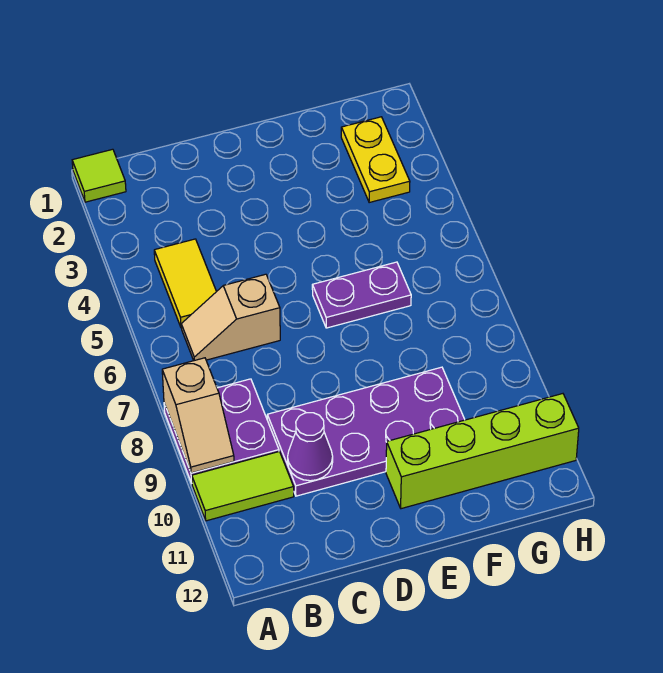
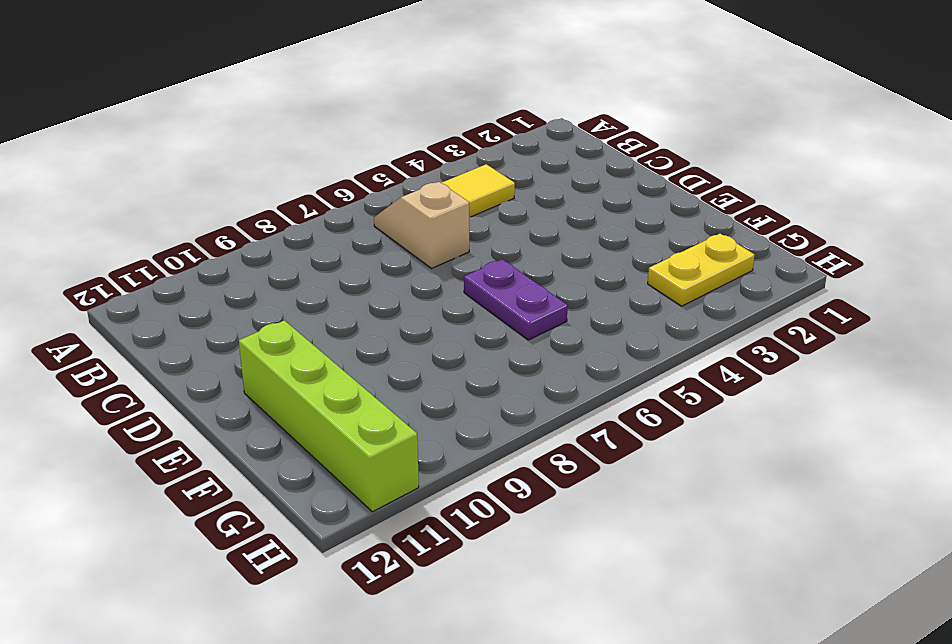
none -> lime 1x1 tile [72,149,126,202]
none -> purple 2x2 plate [164,379,279,483]

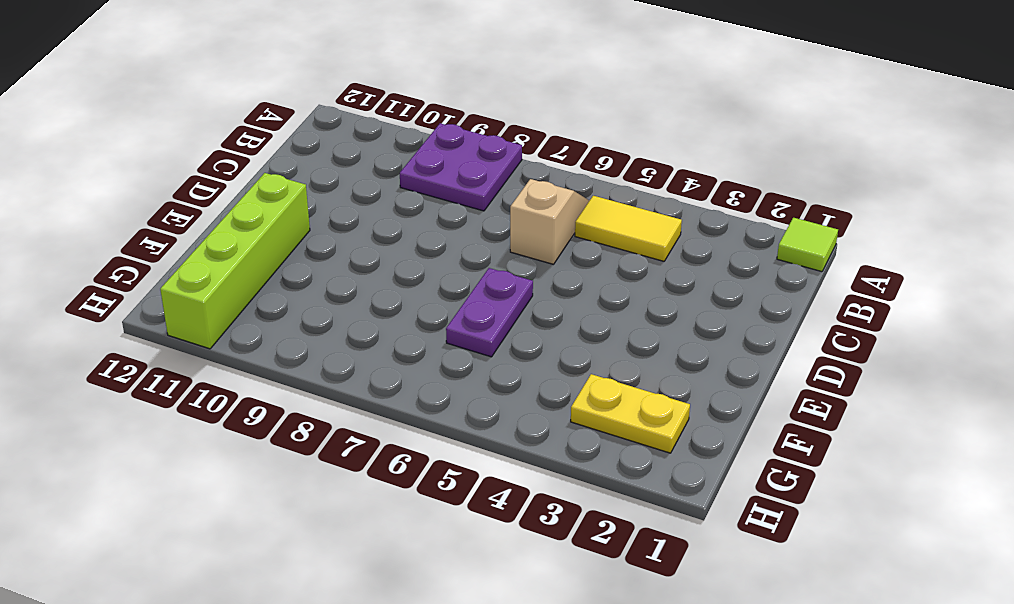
none -> lime 1x2 tile [192,451,294,521]
none -> purple 2x4 plate [267,367,465,496]

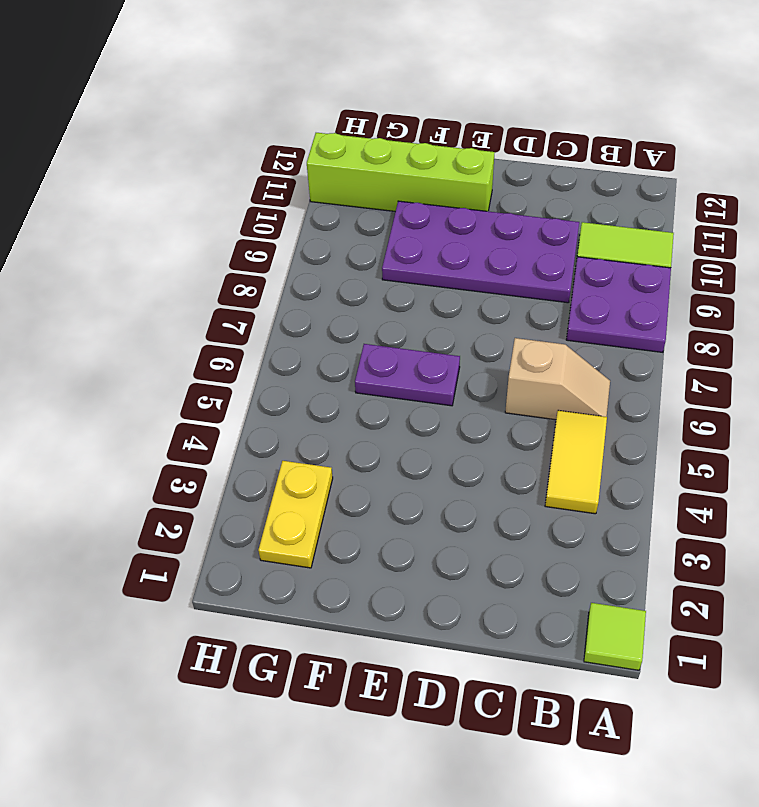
none -> tan 1x2 slope [162,358,234,473]
none -> purple 1x1 cone [288,413,333,481]

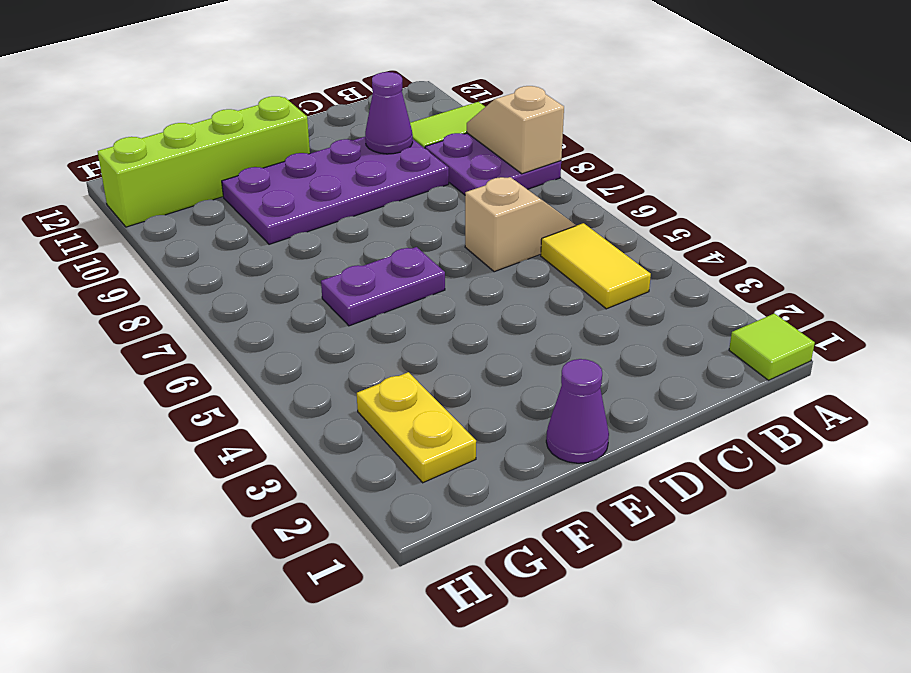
purple 1x1 cone [546,359,609,463] -> none

